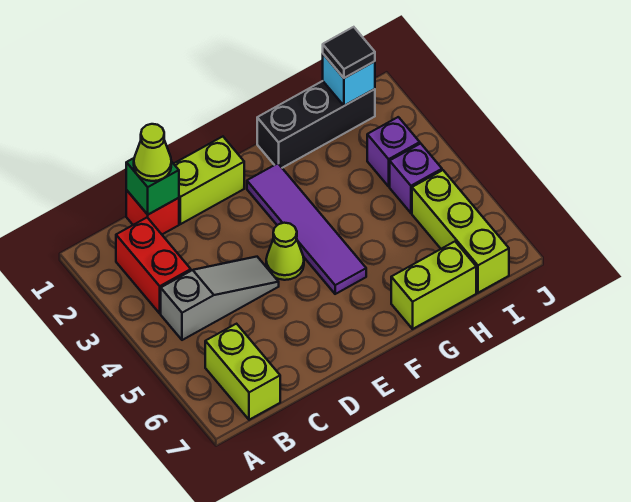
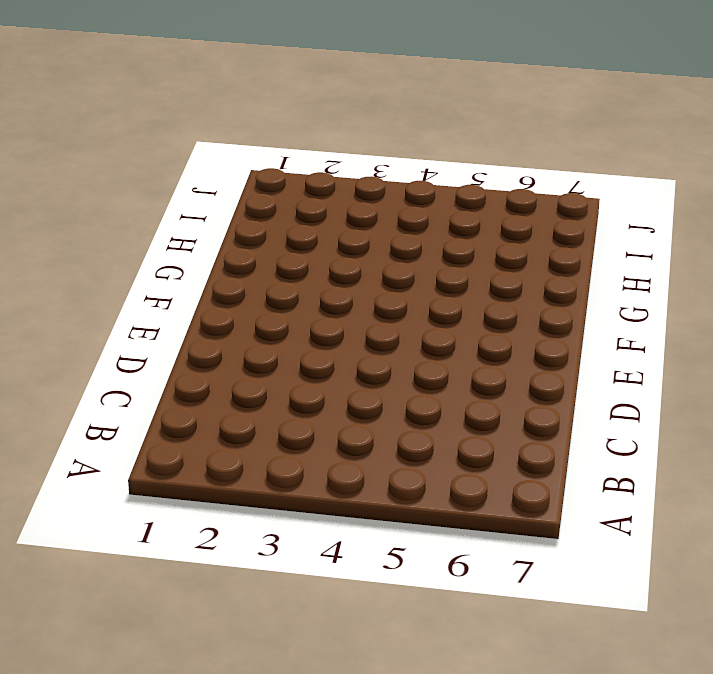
none -> red 1x2 brick [116,218,191,313]
none -> grey 1x3 slope [161,257,279,340]
none -> lime 1x2 brick [205,324,280,420]

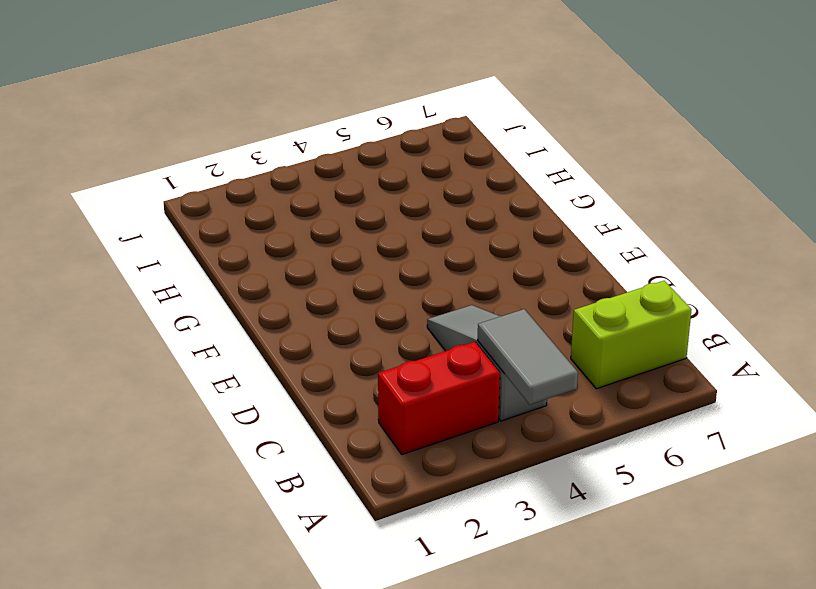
grey 1x2 tile [478,309,578,405] -> none
none -> red 1x1 brick [126,190,179,234]
none -> lime 1x2 brick [174,137,244,224]
none -> lime 1x1 cone [266,223,304,280]

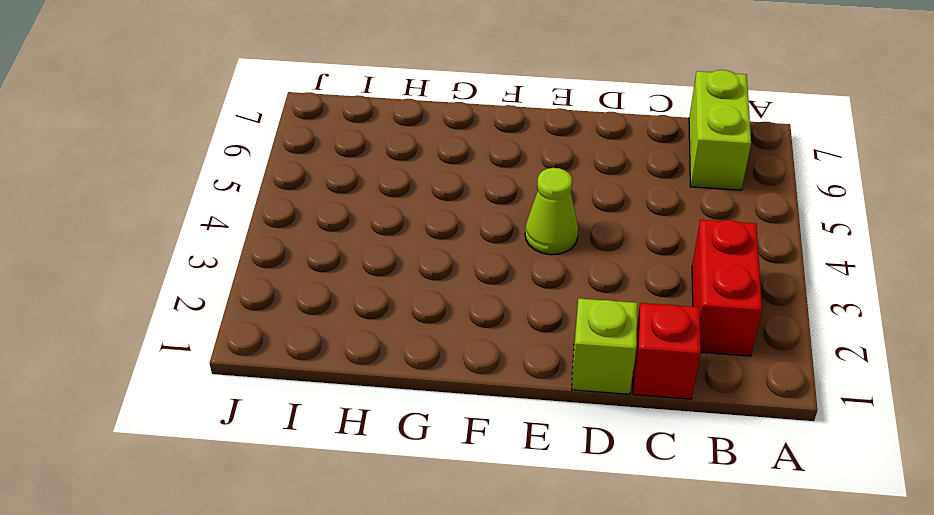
lime 1x1 brick [572,298,637,394] -> lime 1x2 brick [174,137,244,224]
none -> grey 1x3 slope [161,257,279,340]
none -> purple 1x4 tile [247,163,366,294]
none -> black 1x3 brick [257,81,375,168]

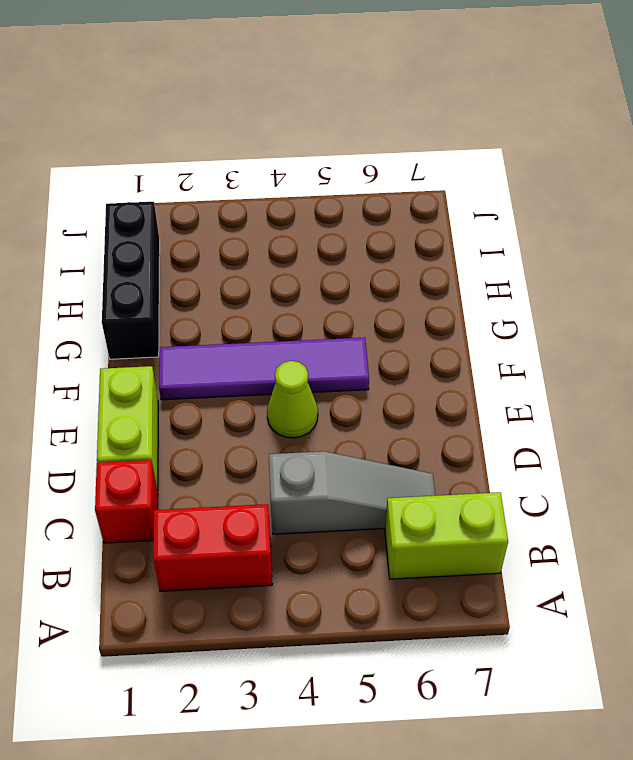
grey 1x3 slope [269,451,435,534] -> grey 1x3 slope turned to [161,257,279,340]
none -> lime 1x2 brick [391,242,476,329]
none -> purple 1x1 brick [367,117,420,186]
none -> purple 1x1 brick [390,144,442,213]

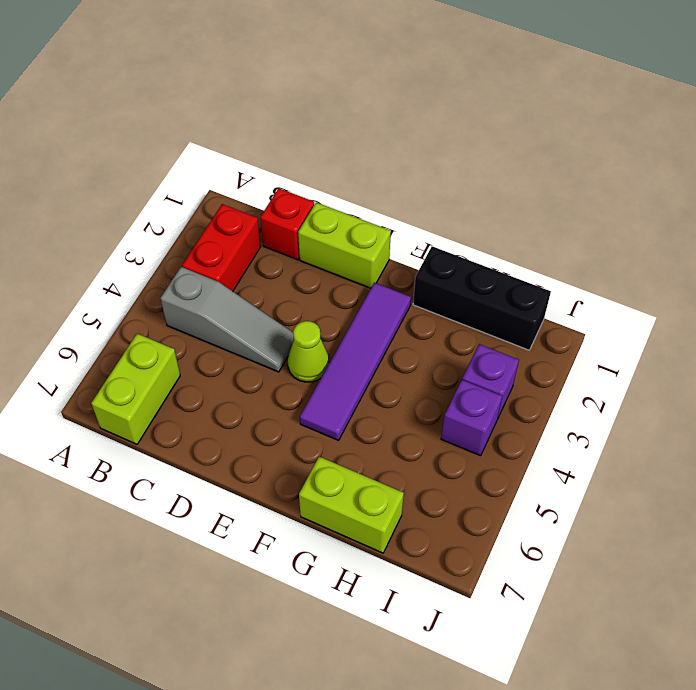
none -> lime 1x3 brick [412,170,509,293]
none -> green 1x1 brick [126,158,179,215]
none -> cyan 1x1 brick [323,54,375,106]

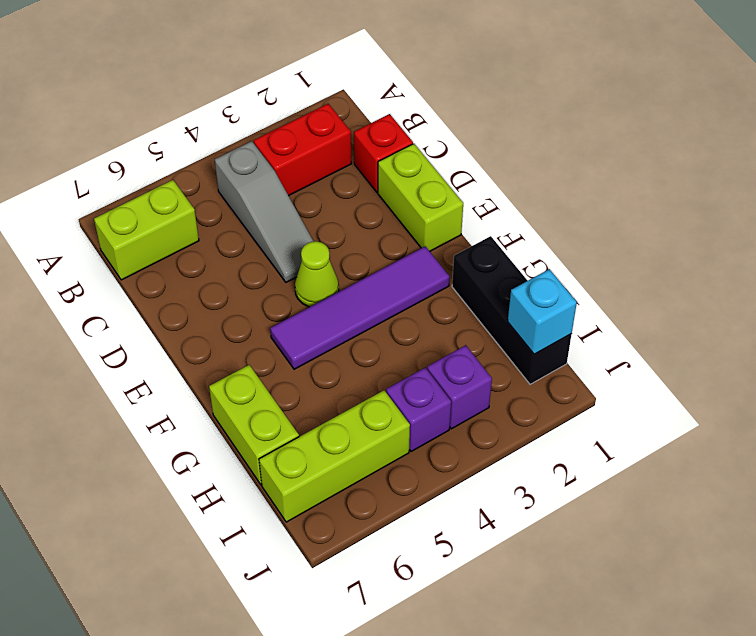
none -> green 1x1 brick [126,158,179,215]
none -> lime 1x1 cone [134,124,171,181]
none -> black 1x1 tile [323,27,375,78]

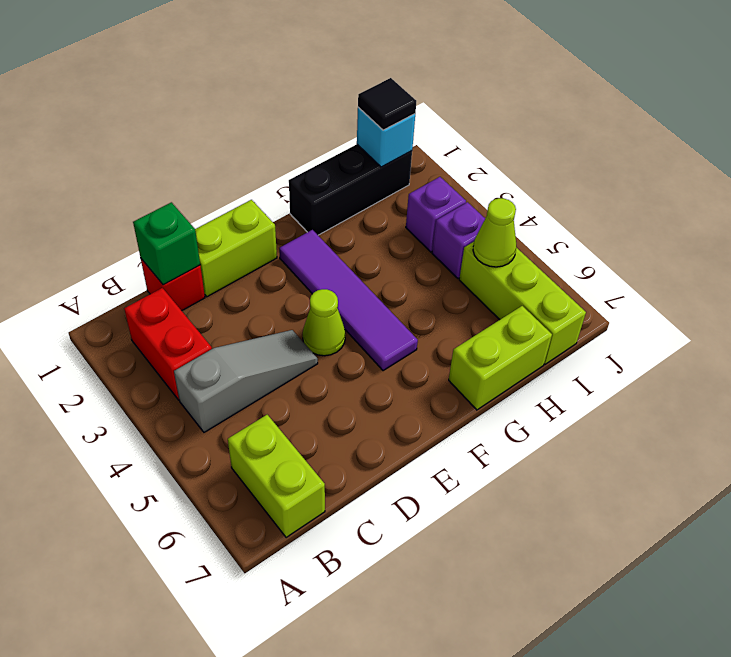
lime 1x1 cone [473,198,516,267] -> lime 1x1 cone moved to [134,124,171,181]

